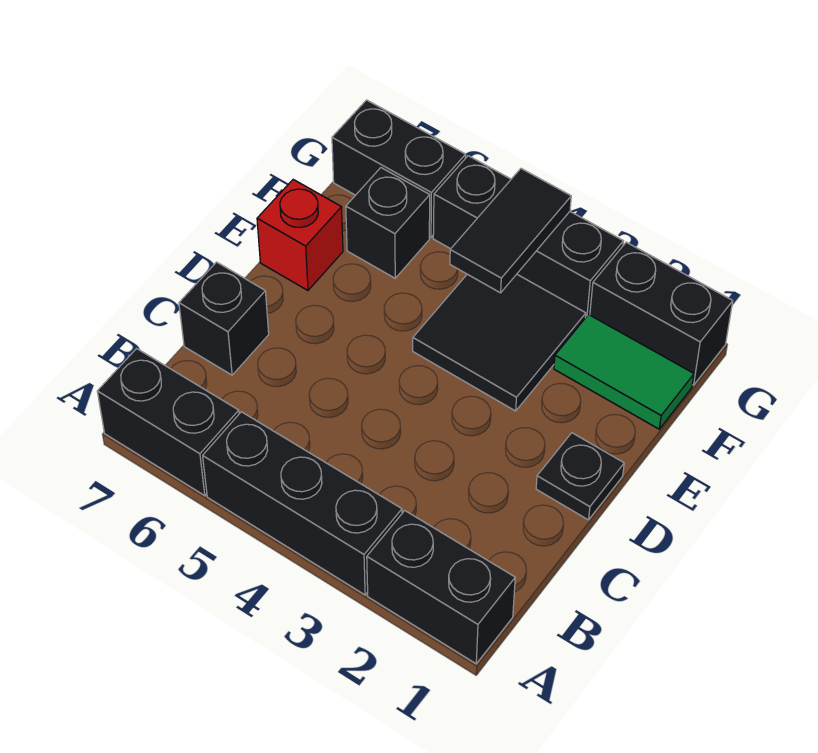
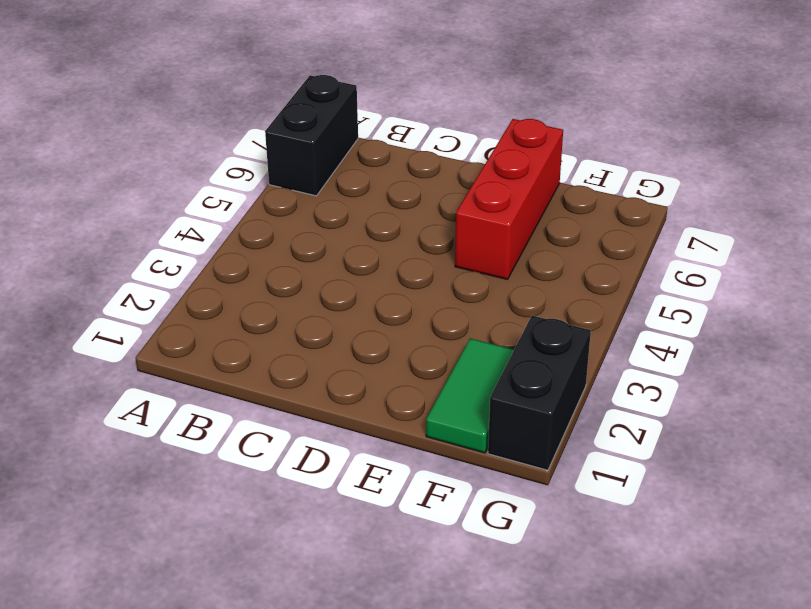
red 1x3 brick [455,119,563,280] -> red 1x1 brick [257,180,343,290]
none -> black 1x2 brick [367,511,515,664]
none -> black 1x3 brick [203,412,402,595]
none -> black 1x1 brick [179,262,269,375]

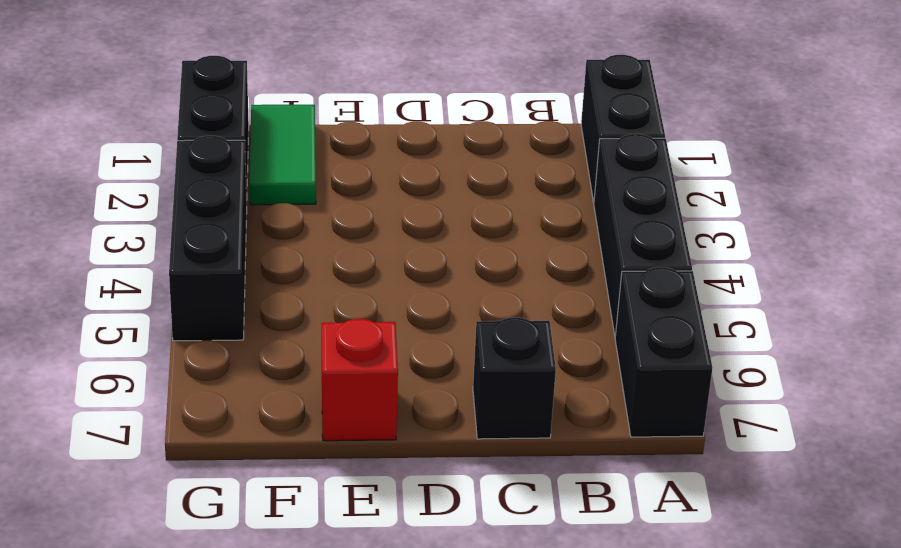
none -> black 1x1 plate [536,433,624,520]
none -> black 2x2 tile [413,274,586,411]
none -> black 1x1 brick [346,168,430,278]

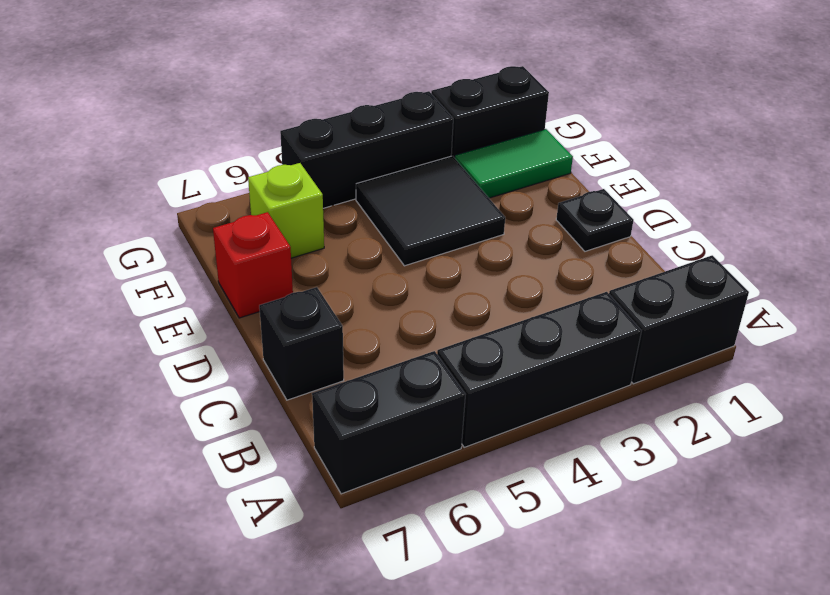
lime 1x1 brick [248,163,324,258] -> black 1x1 brick [346,168,430,278]
none -> black 1x2 brick [332,100,466,238]
none -> black 1x2 tile [450,169,571,293]

